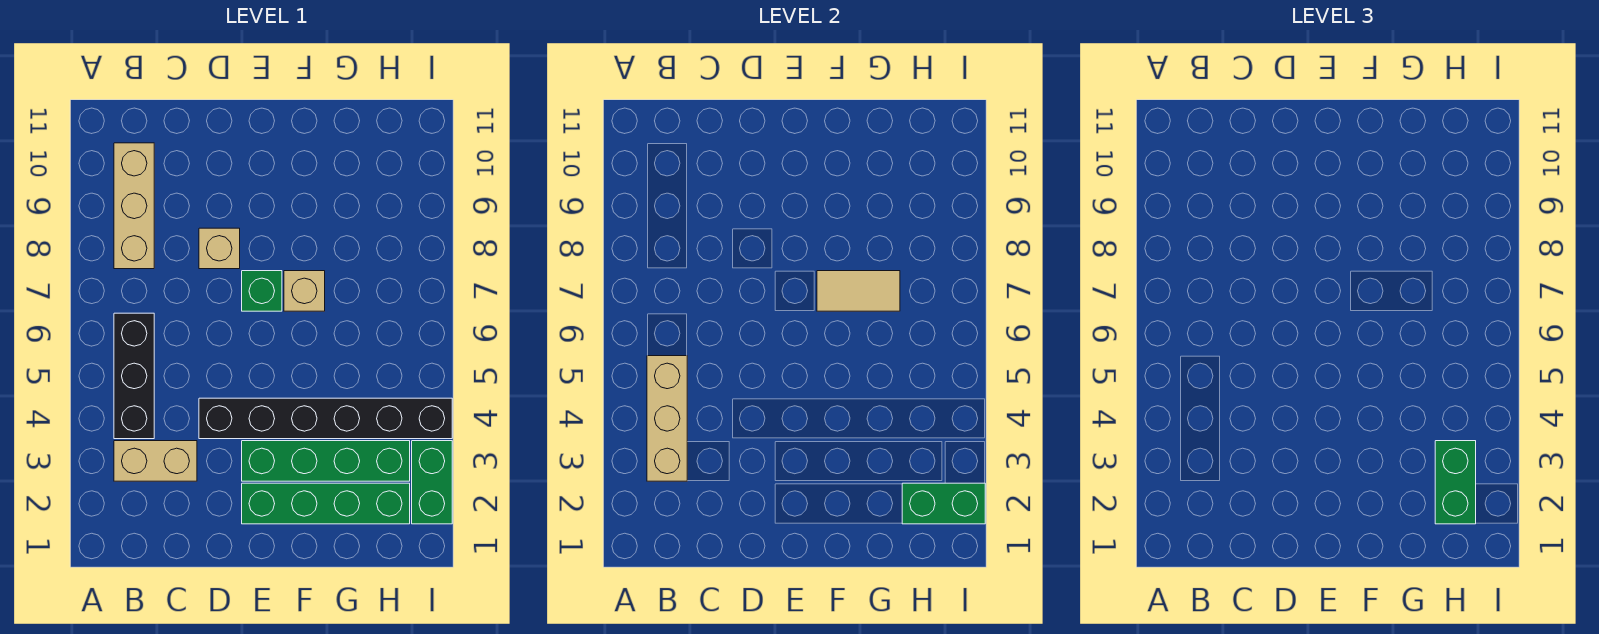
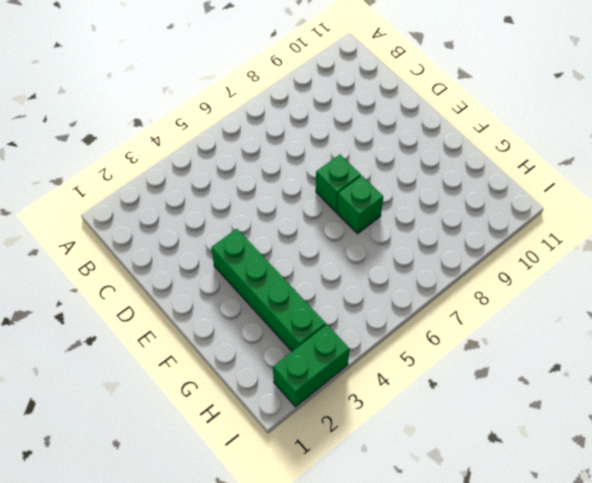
green 1x1 brick [337,176,383,234] -> tan 1x1 brick [284,271,325,311]
none -> tan 1x2 brick [114,441,197,481]
none -> black 1x3 brick [114,313,154,439]
none -> tan 1x3 brick [114,143,154,269]

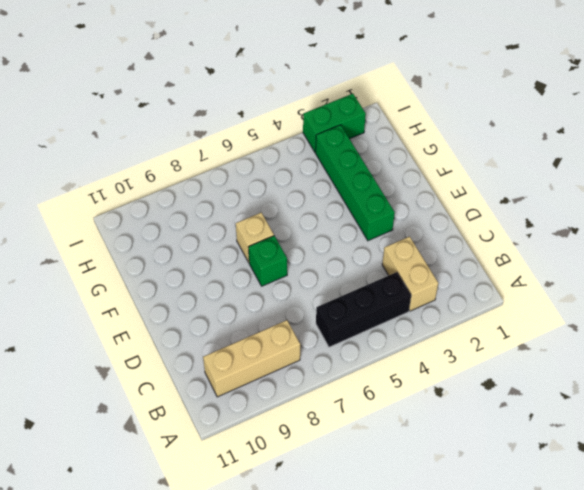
none -> black 1x6 brick [199,398,452,439]
none -> tan 1x1 brick [199,228,240,269]
none -> green 1x4 brick [242,483,410,524]

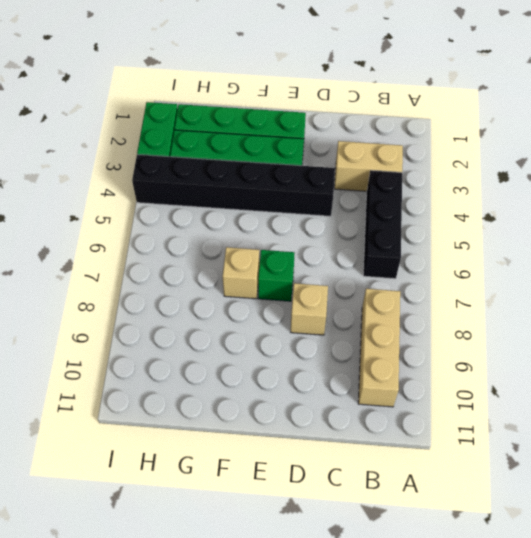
none -> tan 1x3 brick [647,356,687,481]
none -> tan 1x2 tile [817,271,900,311]
none -> green 1x2 brick [902,483,985,524]

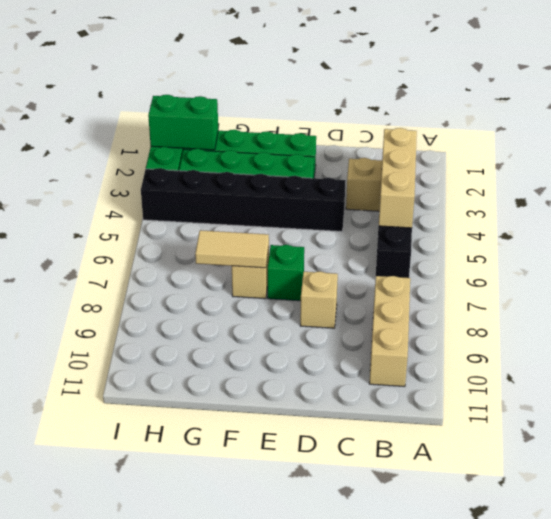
none -> green 1x2 brick [1435,441,1476,524]

